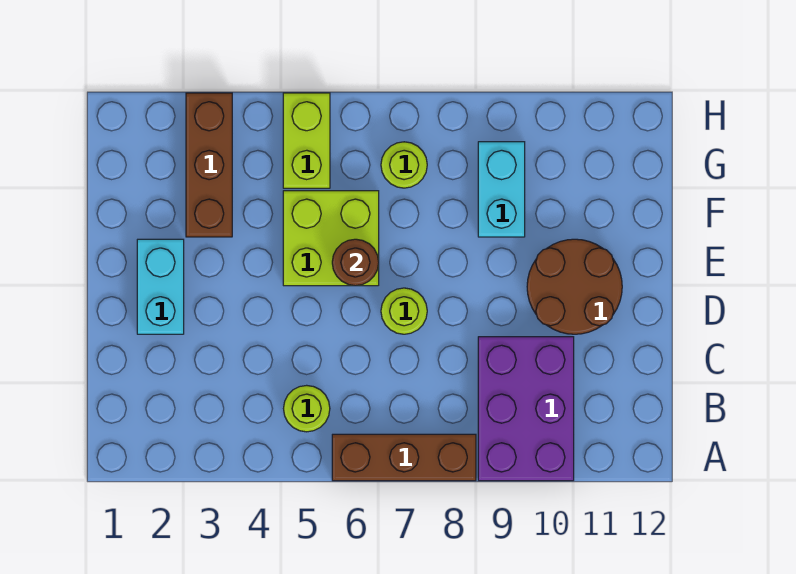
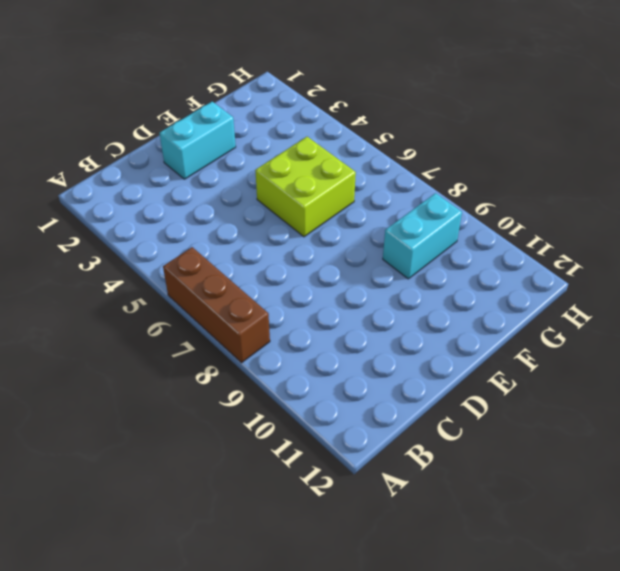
none -> purple 2x3 brick [478,337,574,481]
none -> lime 1x1 round brick [284,385,330,432]
none -> lime 1x1 round brick [381,288,427,334]

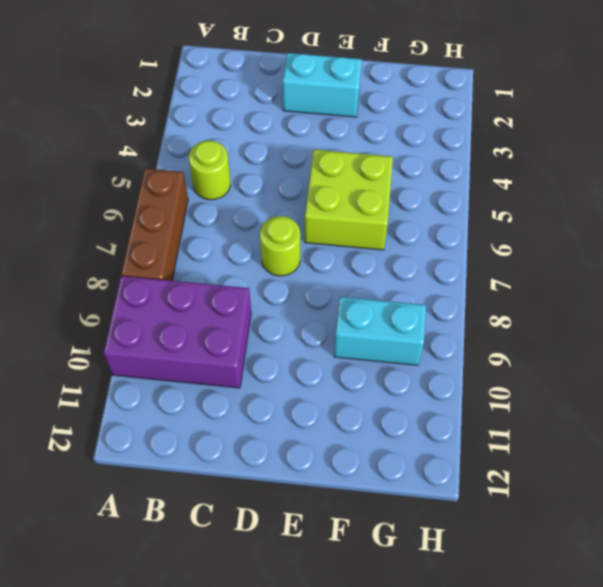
none -> brown 2x2 round brick [527,239,622,334]
none -> brown 1x3 brick [186,93,232,237]
none -> lime 1x2 brick [283,93,330,188]

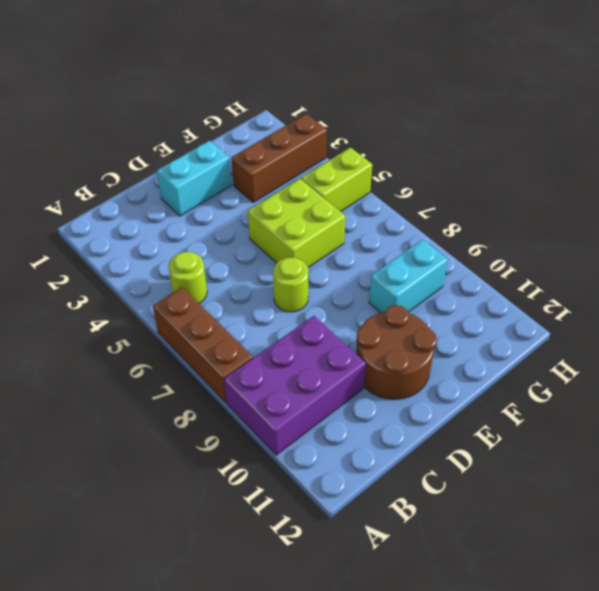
none -> lime 1x1 round brick [381,142,427,188]
none -> brown 1x1 round brick [332,239,379,286]

